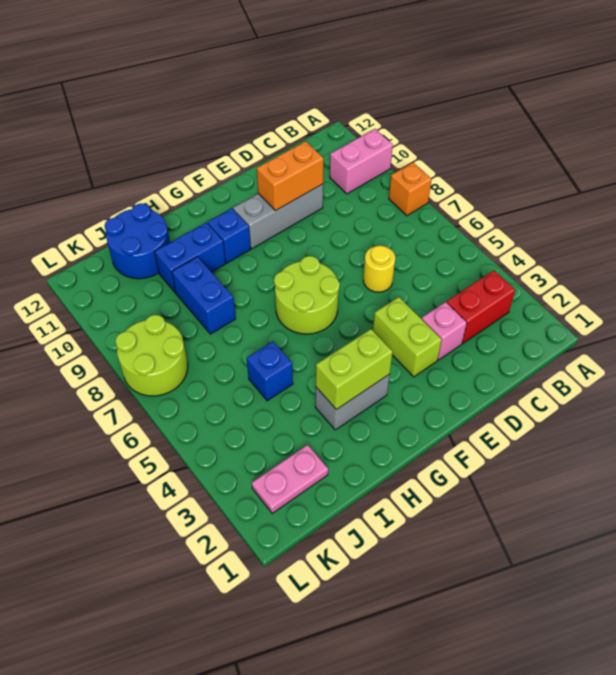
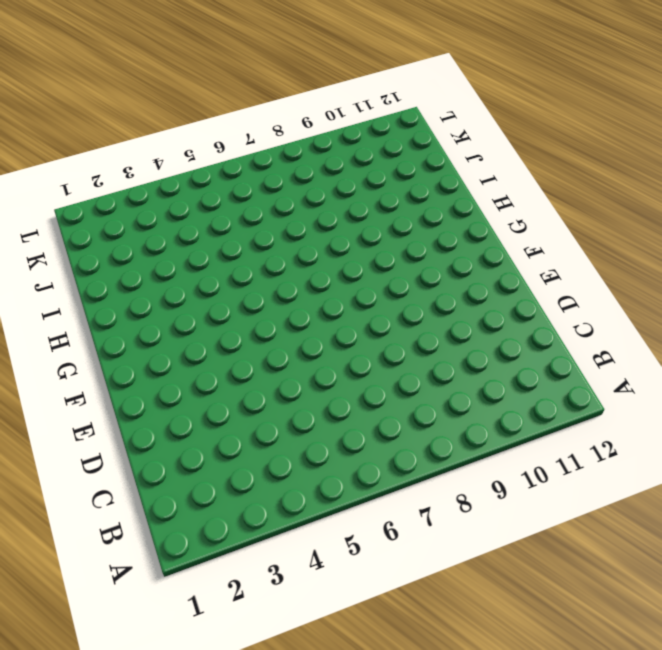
none -> orange 1x1 brick [389,163,432,216]
none -> pink 1x2 brick [330,129,393,194]
none -> red 1x2 brick [447,271,515,343]

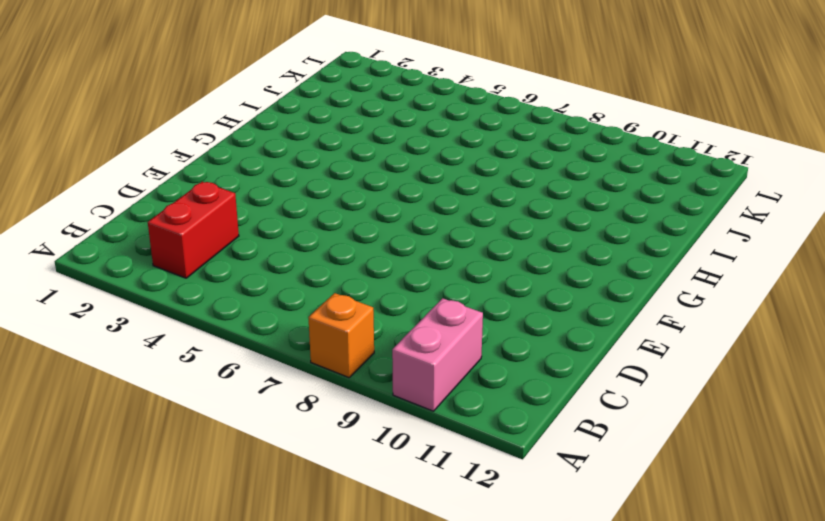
none -> pink 1x1 brick [422,302,467,360]
none -> yellow 1x1 round brick [363,246,395,292]
none -> grey 1x3 brick [233,184,323,249]

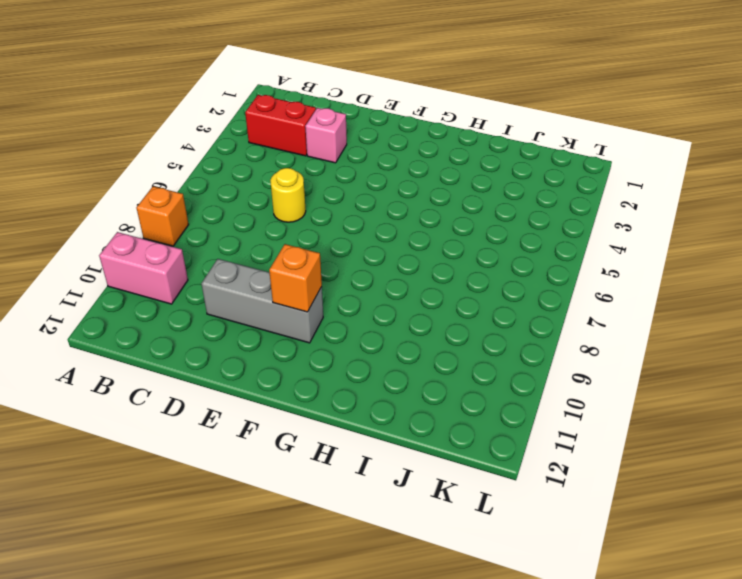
orange 1x1 brick [269,244,322,312] -> none
none -> lime 1x2 brick [373,297,442,377]
none -> lime 2x2 round brick [274,256,340,334]
none -> grey 1x2 brick [315,374,390,430]

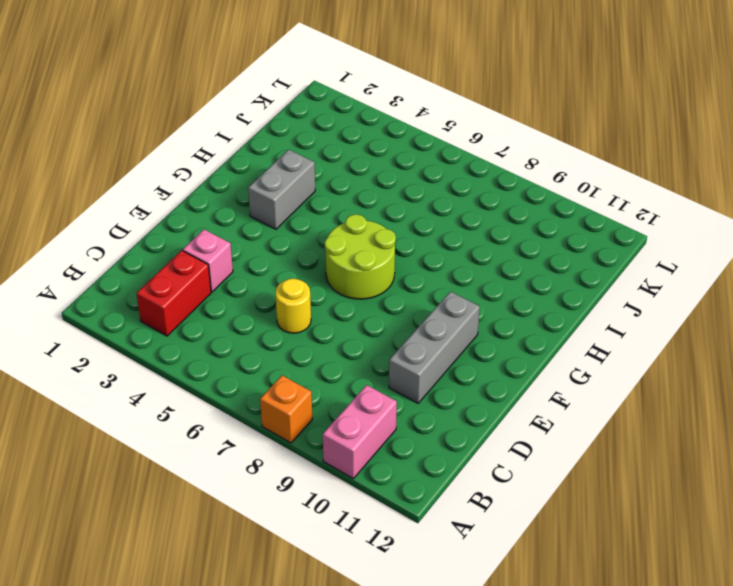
none -> lime 1x2 brick [373,297,442,377]
none -> blue 1x1 brick [208,208,251,263]
none -> blue 1x2 brick [155,223,226,293]

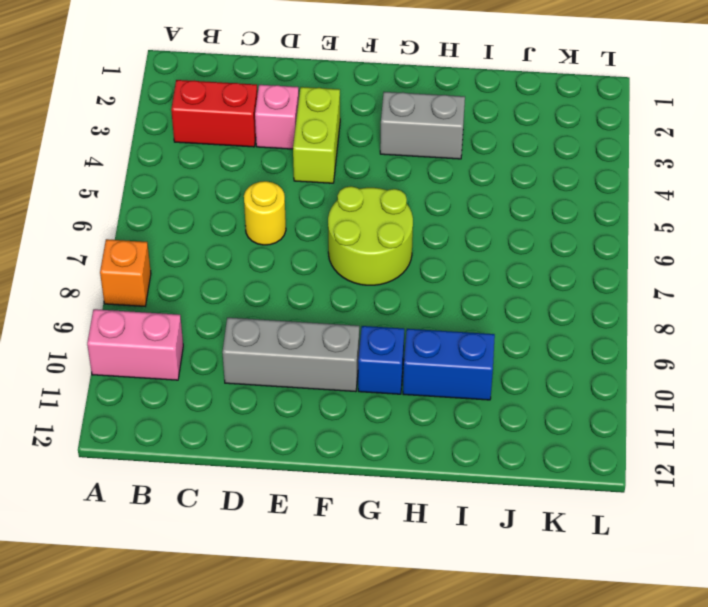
none -> blue 1x1 brick [247,342,293,401]
none -> blue 1x2 brick [172,257,236,334]
none -> blue 2x2 round brick [104,203,170,279]

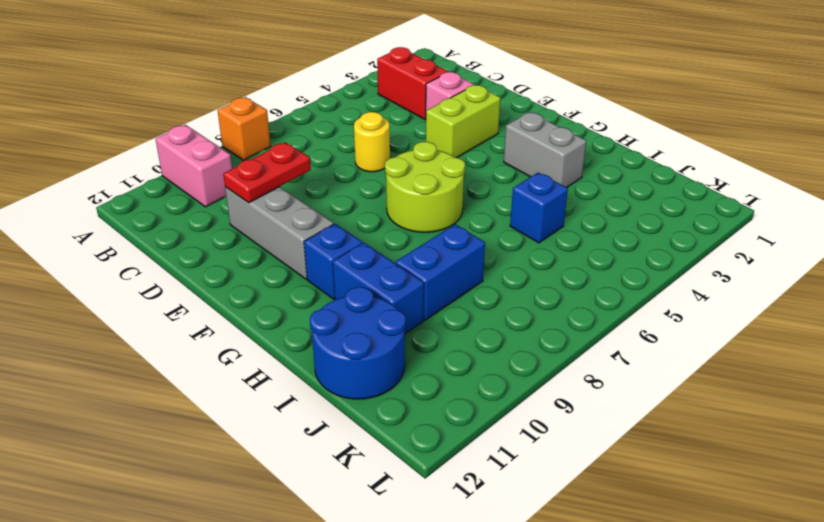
red 1x2 plate [223,142,311,203] -> orange 1x2 brick [257,141,324,211]
none -> pink 1x2 plate [252,445,328,513]
none -> lime 2x2 round brick [115,315,188,396]
none -> lime 1x2 brick [316,329,393,410]

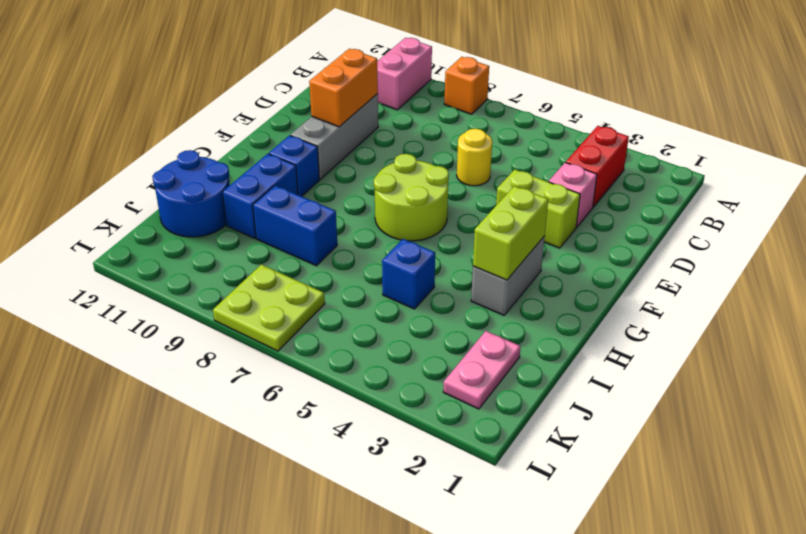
lime 2x2 plate [213,265,325,351] -> lime 2x2 round brick [115,315,188,396]

